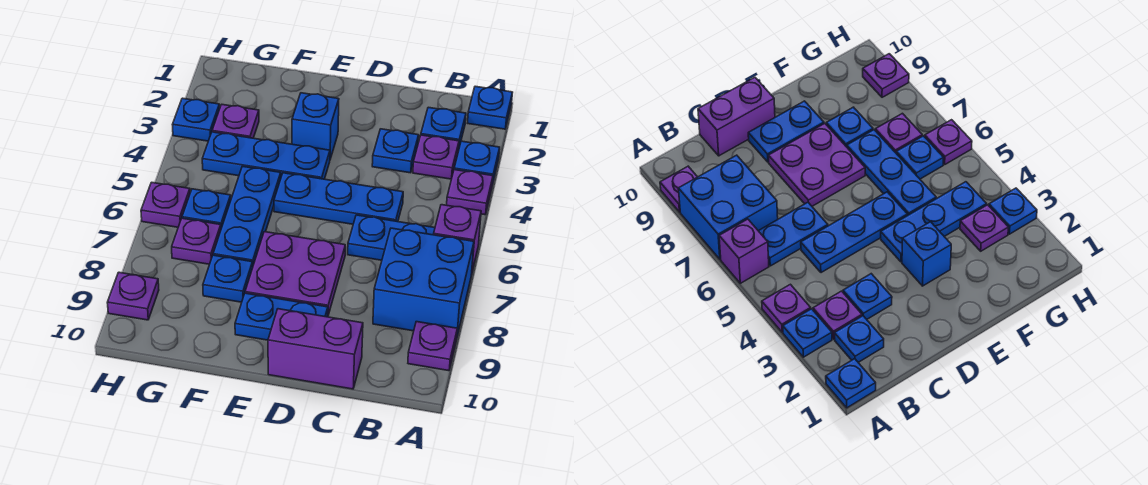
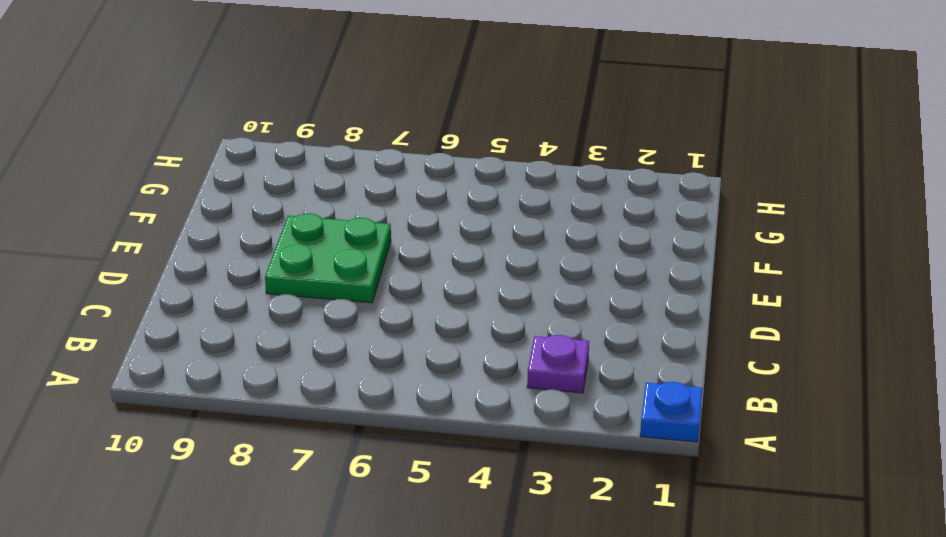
green 2x2 plate [265,213,391,303] -> purple 2x2 plate [245,232,345,315]
none -> blue 1x1 plate [454,141,500,184]
none -> purple 1x1 plate [447,170,493,215]
none -> purple 1x1 brick [434,205,481,275]

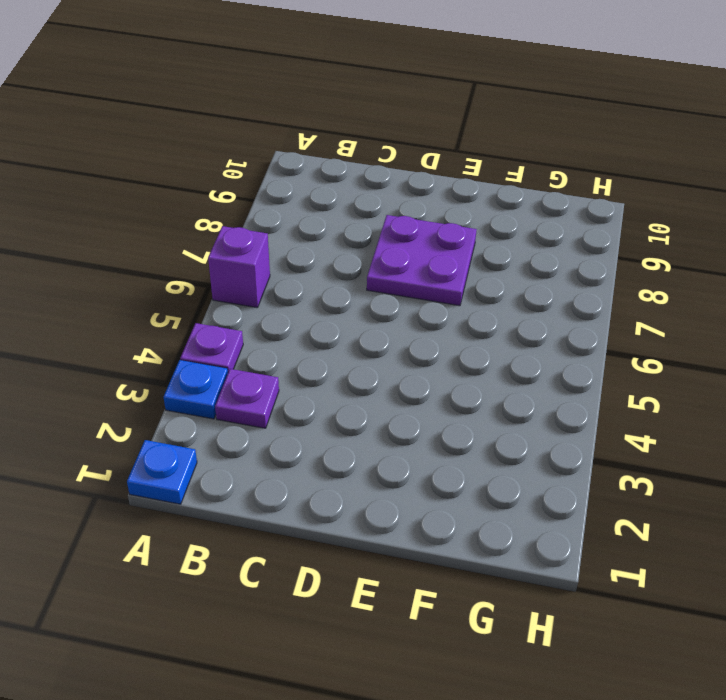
none -> blue 2x2 brick [373,228,474,335]
none -> purple 1x1 plate [408,322,457,371]
none -> blue 1x1 plate [421,107,466,151]

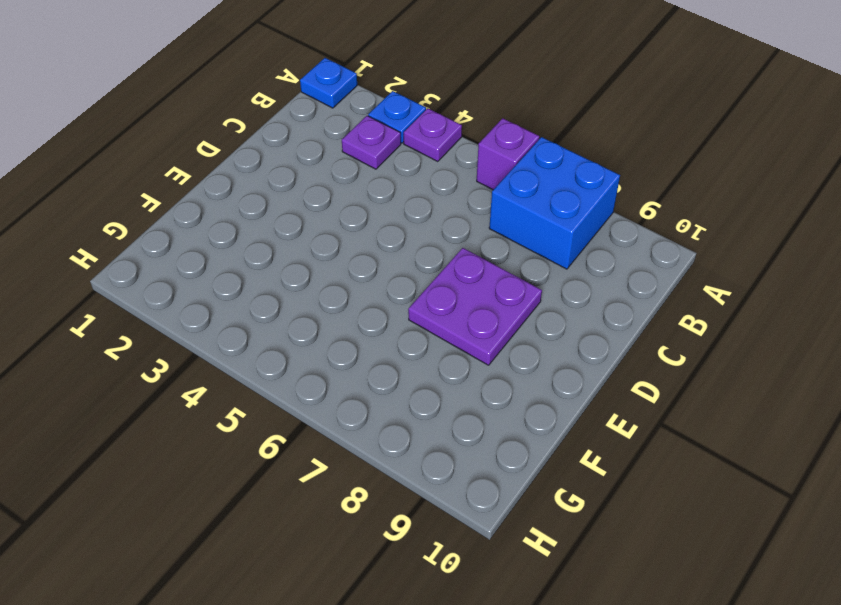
none -> purple 1x1 plate [408,322,457,371]
none -> blue 1x1 plate [421,107,466,151]
none -> blue 1x2 plate [348,215,435,260]

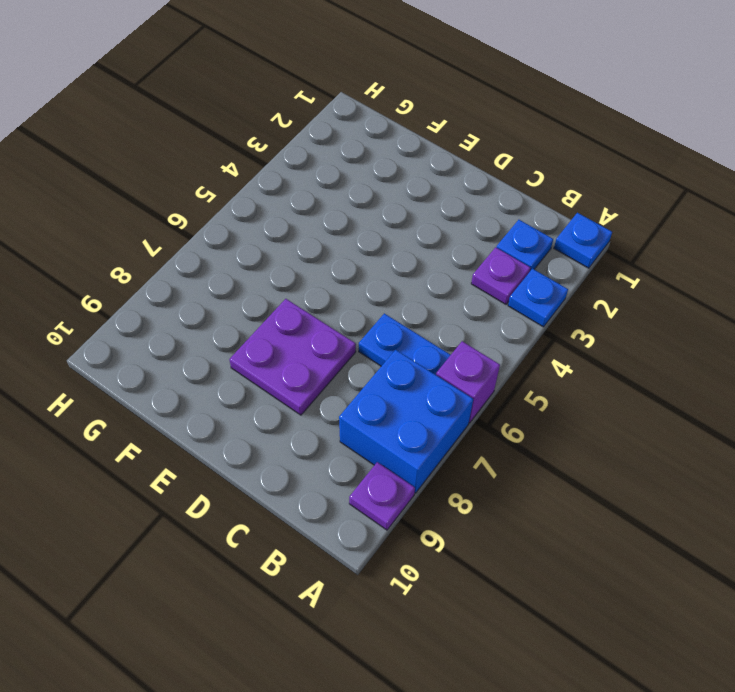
none -> purple 1x1 plate [447,170,493,215]
none -> blue 1x1 plate [372,129,419,173]
none -> blue 1x3 plate [274,173,403,224]

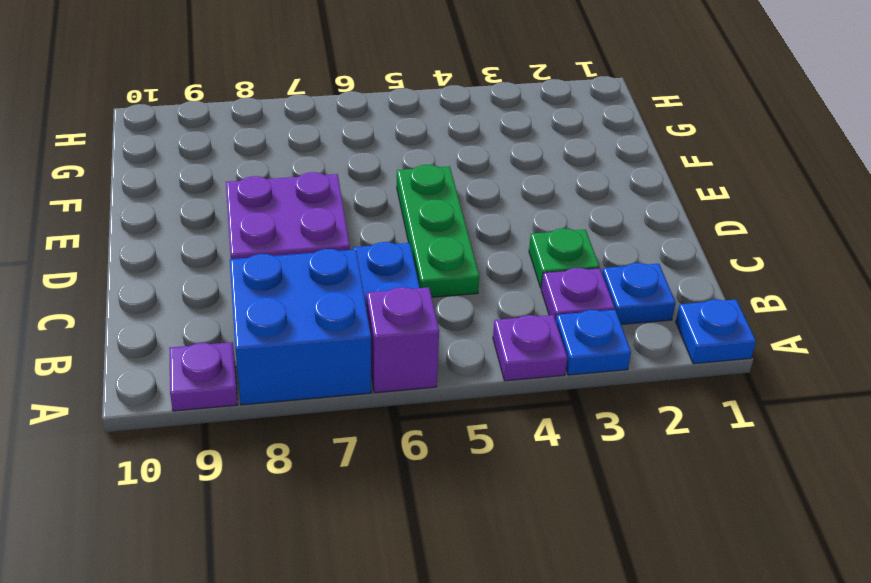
green 1x1 plate [529,228,599,288] -> blue 1x1 plate [372,129,419,173]
green 1x3 plate [397,165,479,297] -> blue 1x3 plate [274,173,403,224]
none -> purple 1x2 brick [268,309,363,389]
none -> blue 1x2 plate [235,293,328,340]
none -> blue 1x1 brick [292,93,339,159]

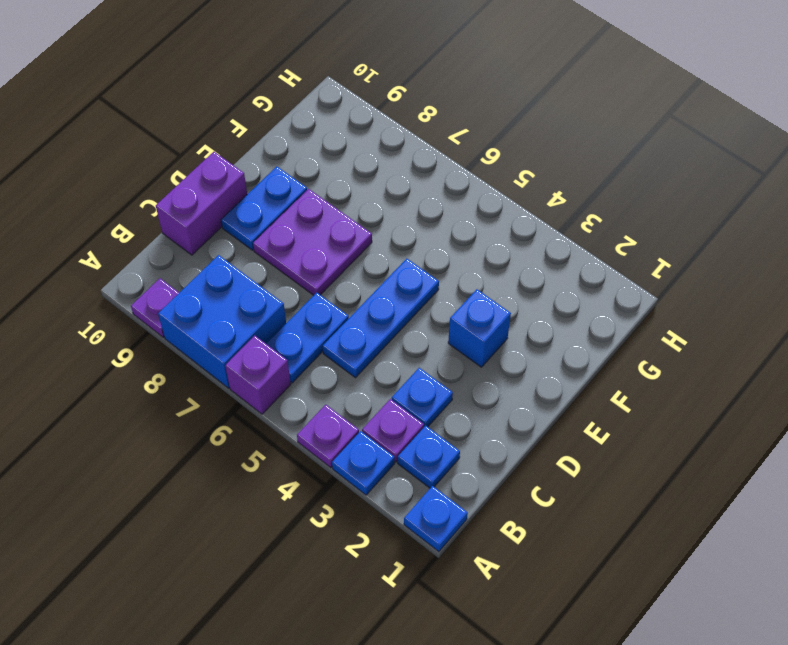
none -> blue 1x3 plate [202,132,330,179]
none -> blue 1x3 plate [213,166,281,265]
none -> blue 1x1 plate [203,255,253,302]

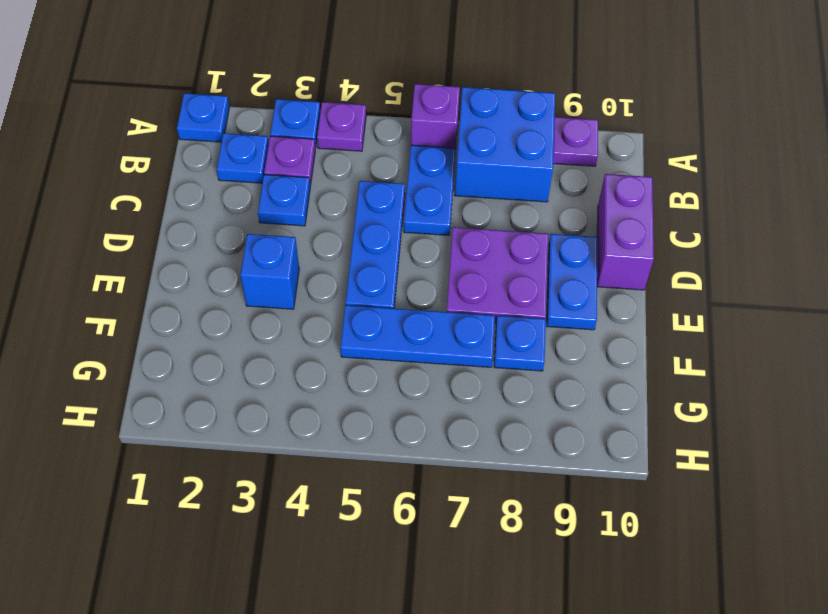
none -> blue 1x3 plate [202,132,330,179]
none -> purple 1x1 plate [212,104,259,138]
none -> blue 1x1 plate [182,189,231,228]

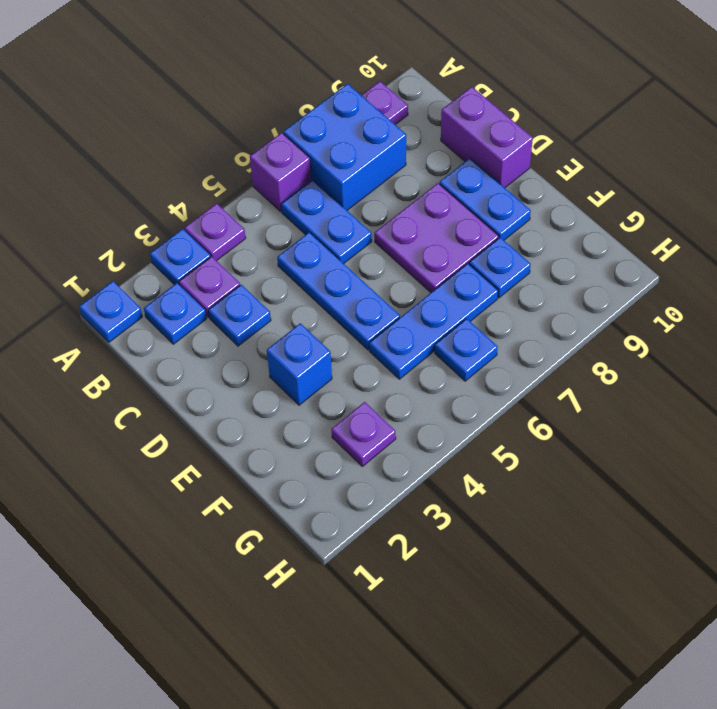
none -> blue 1x3 plate [202,132,330,179]
none -> purple 1x1 plate [172,218,221,264]
none -> blue 1x1 plate [172,98,220,141]

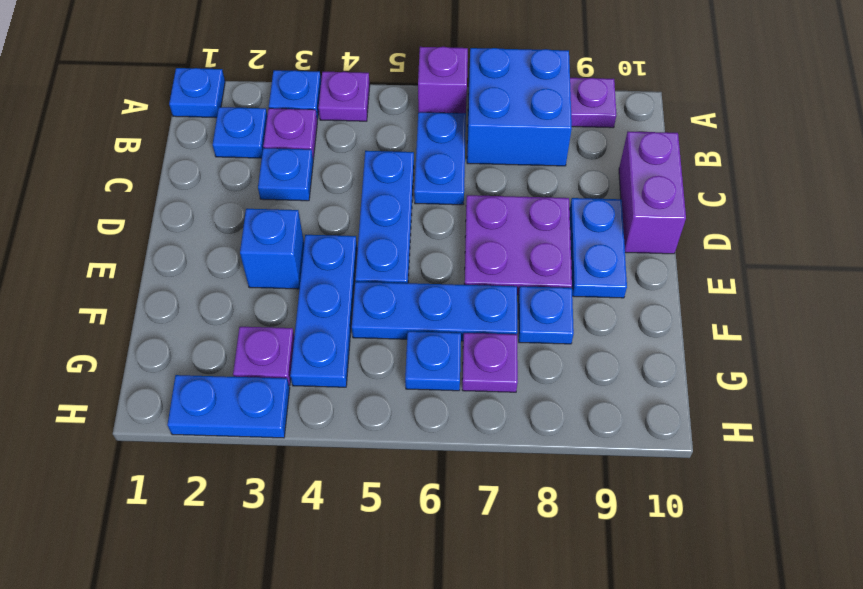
blue 1x2 plate [167,375,290,438] -> blue 1x1 plate [172,98,220,141]
none -> purple 1x1 plate [141,182,190,227]
none -> purple 1x1 plate [107,272,159,320]

